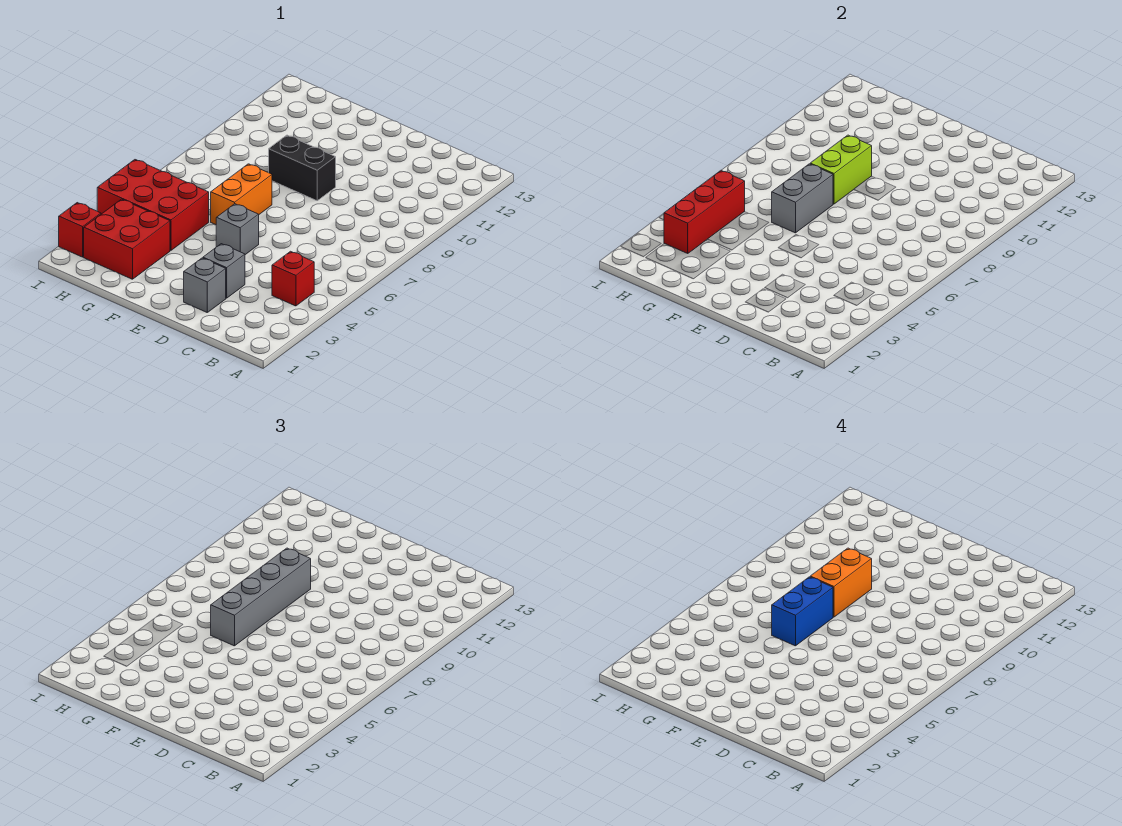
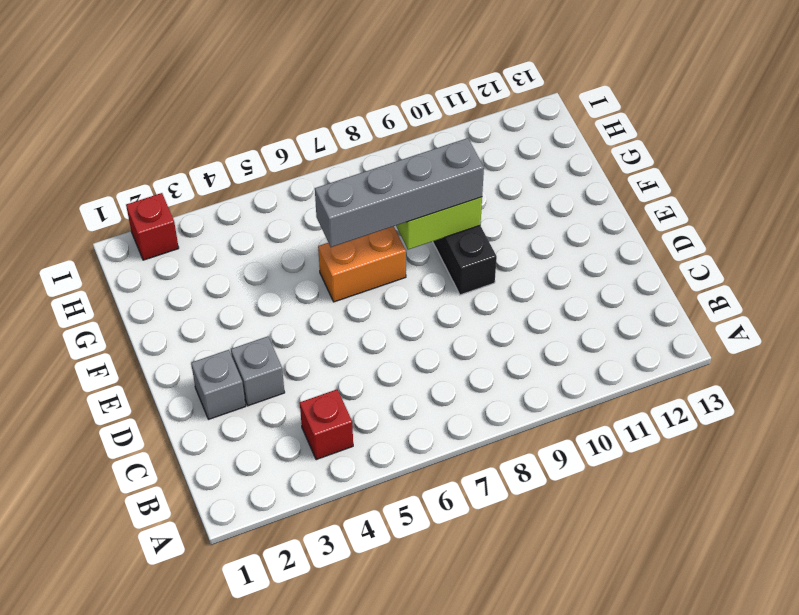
none -> grey 1x1 brick [216,204,259,255]
none -> red 2x2 brick [84,199,170,279]
none -> red 2x3 brick [97,160,209,250]

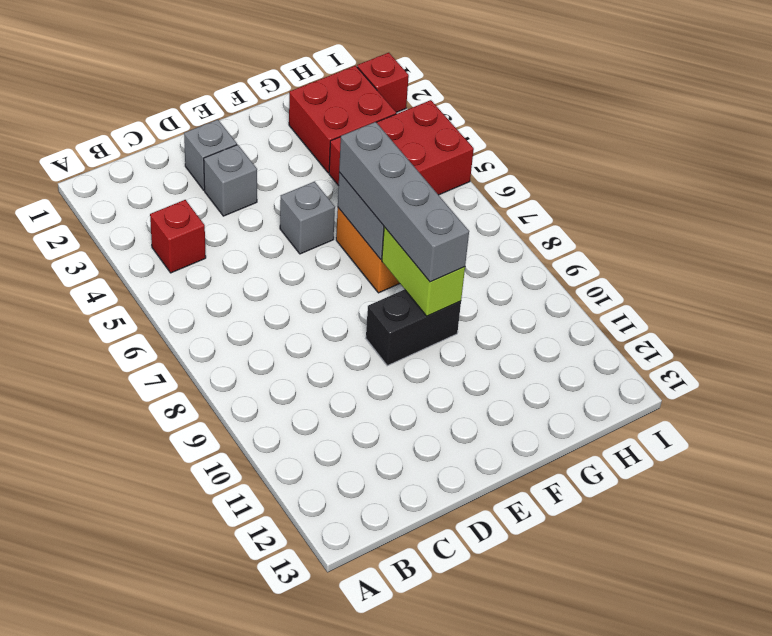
none -> red 1x3 brick [664,171,745,253]
none -> blue 1x2 brick [772,577,833,646]
none -> orange 1x2 brick [810,548,872,617]

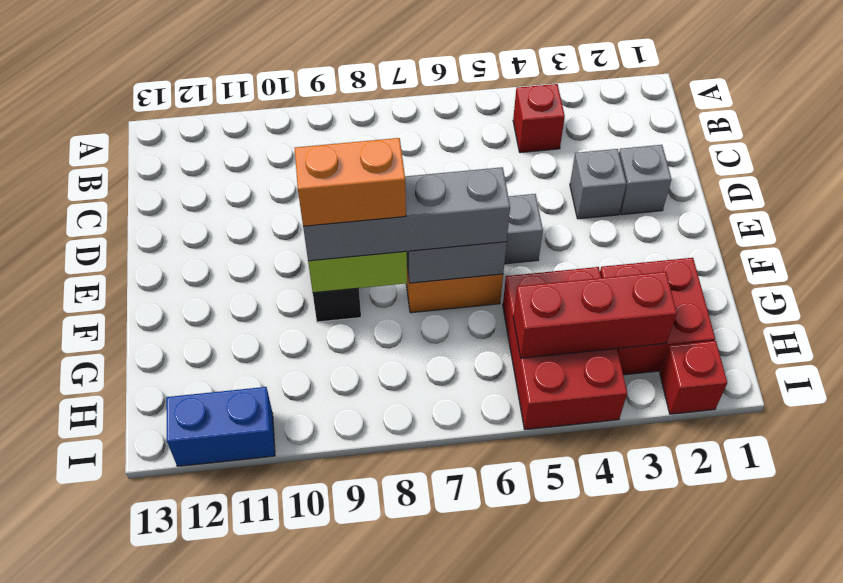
blue 1x2 brick [166,387,275,466] -> blue 1x2 brick moved to [772,577,833,646]

